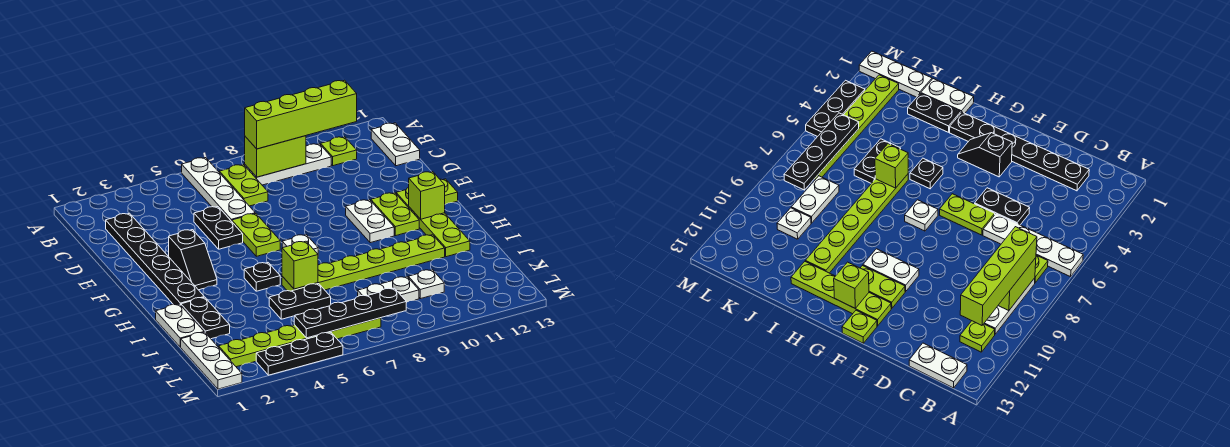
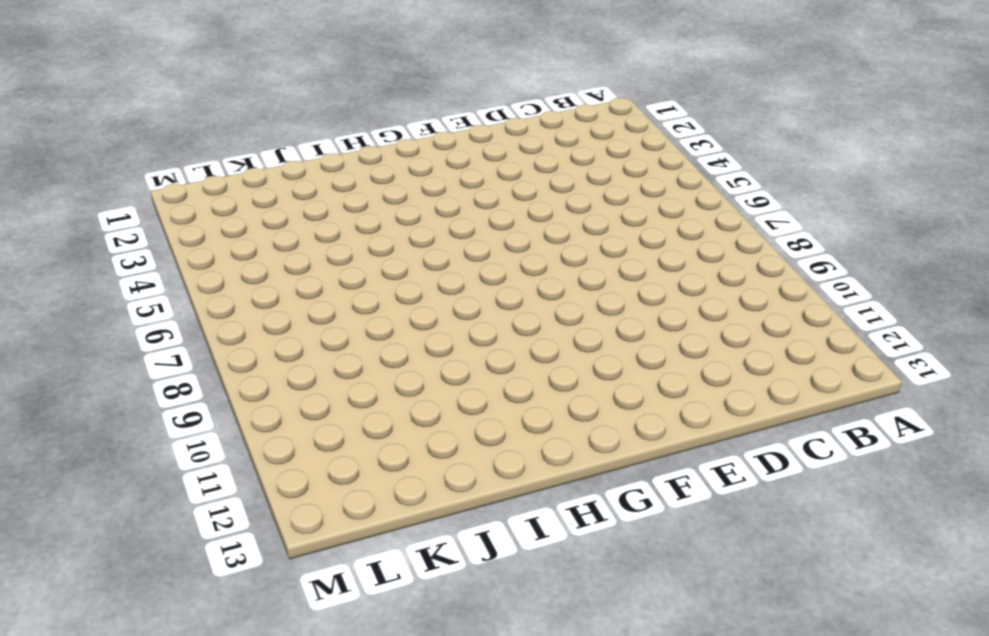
none -> white 1x4 plate [182,158,255,221]
none -> lime 1x2 plate [219,165,268,206]
none -> white 1x3 plate [245,144,331,185]

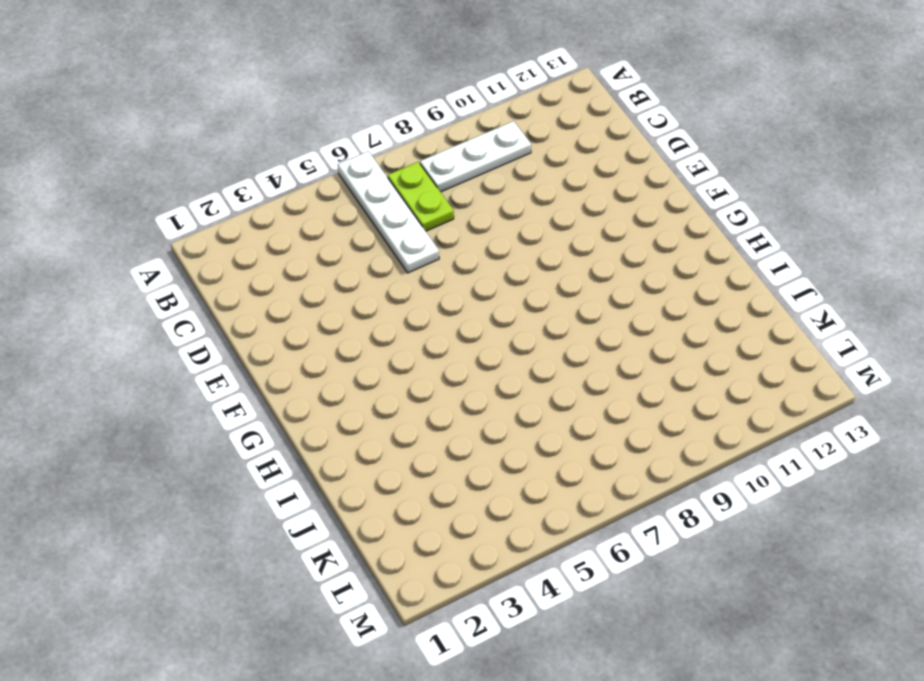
none -> lime 1x1 plate [321,137,357,166]
none -> white 1x2 plate [371,123,420,166]
none -> black 1x6 plate [106,213,204,305]

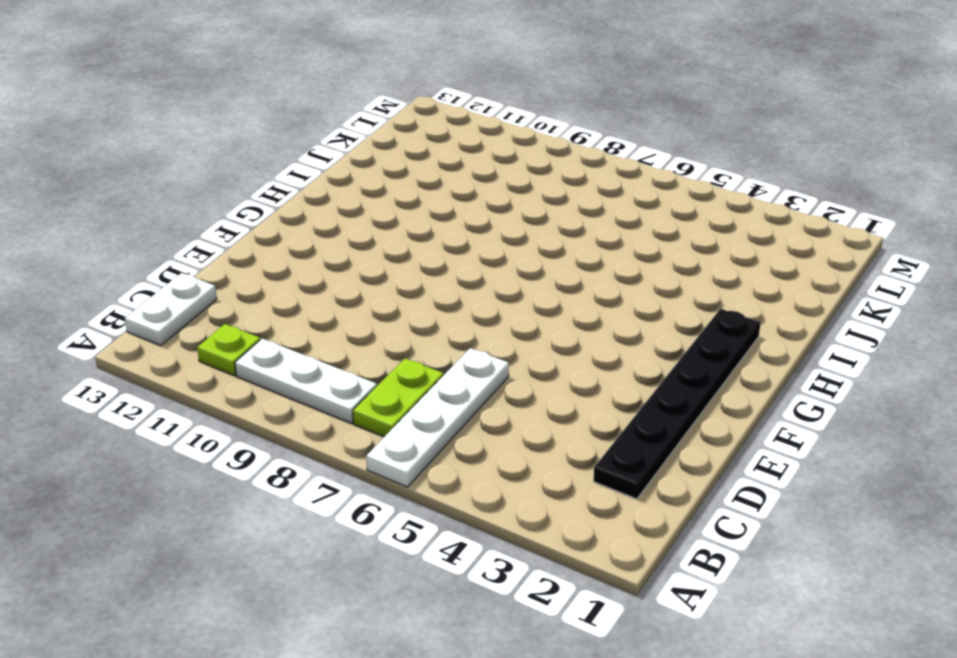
none -> black 1x2 plate [194,207,243,249]
none -> lime 1x2 plate [232,214,280,256]
none -> black 1x2 slope [169,230,217,290]

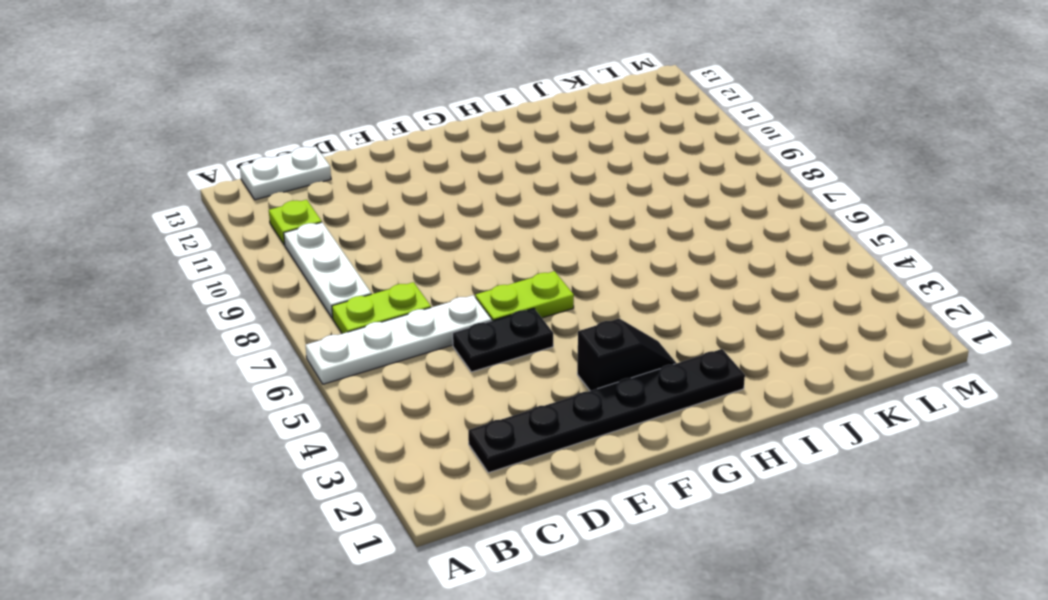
none -> white 1x2 plate [346,200,394,243]
none -> lime 1x2 plate [371,193,419,236]
none -> lime 1x4 plate [396,187,470,257]

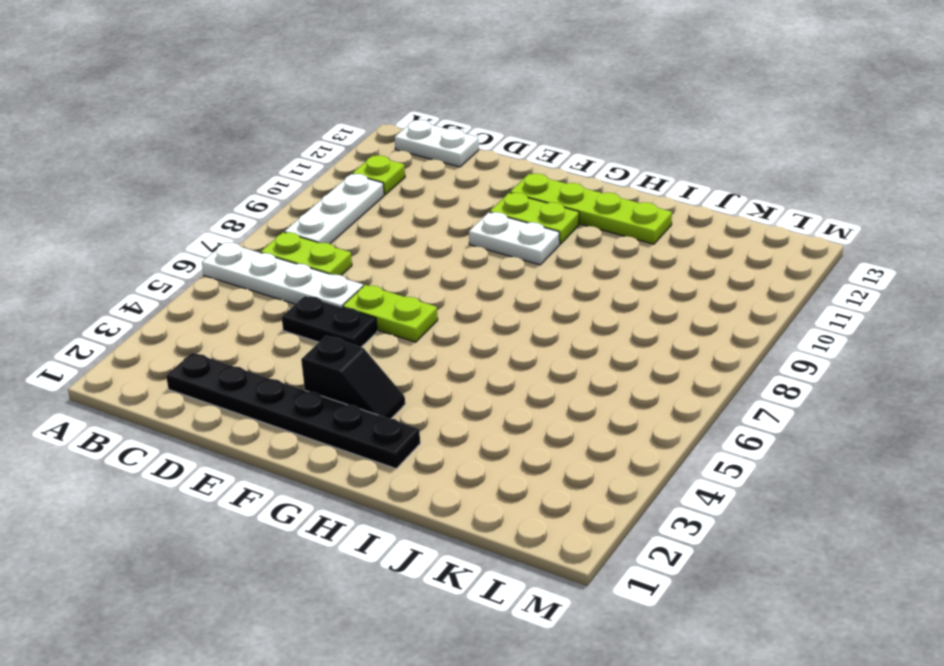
none -> lime 1x1 plate [440,179,458,204]
none -> white 1x1 plate [282,235,318,254]
none -> black 1x1 plate [244,263,280,291]

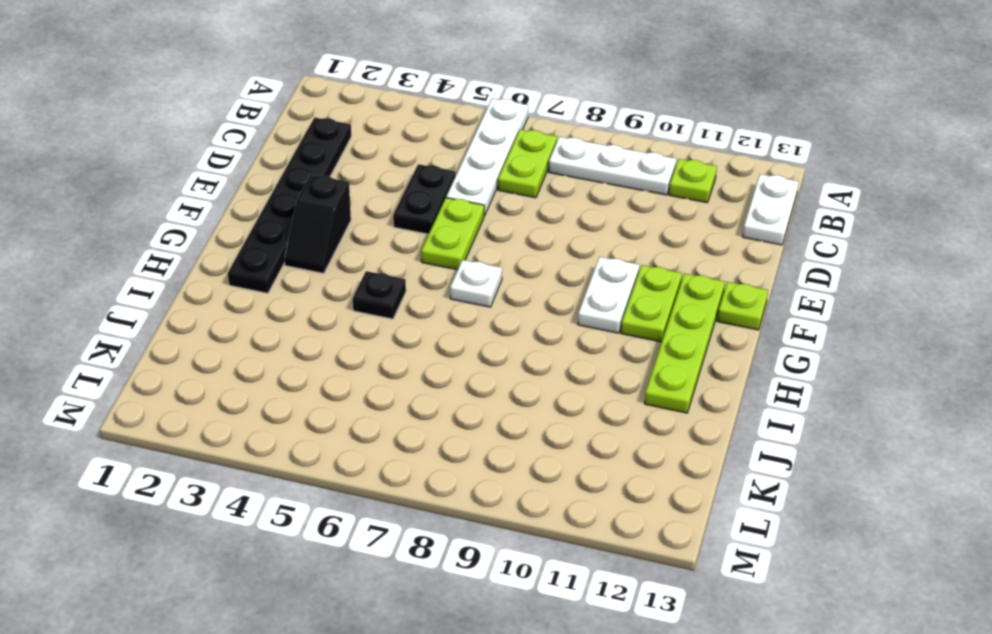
none -> white 1x2 plate [156,304,204,347]
none -> black 1x2 plate [181,297,230,339]
none -> lime 1x6 plate [282,235,445,291]

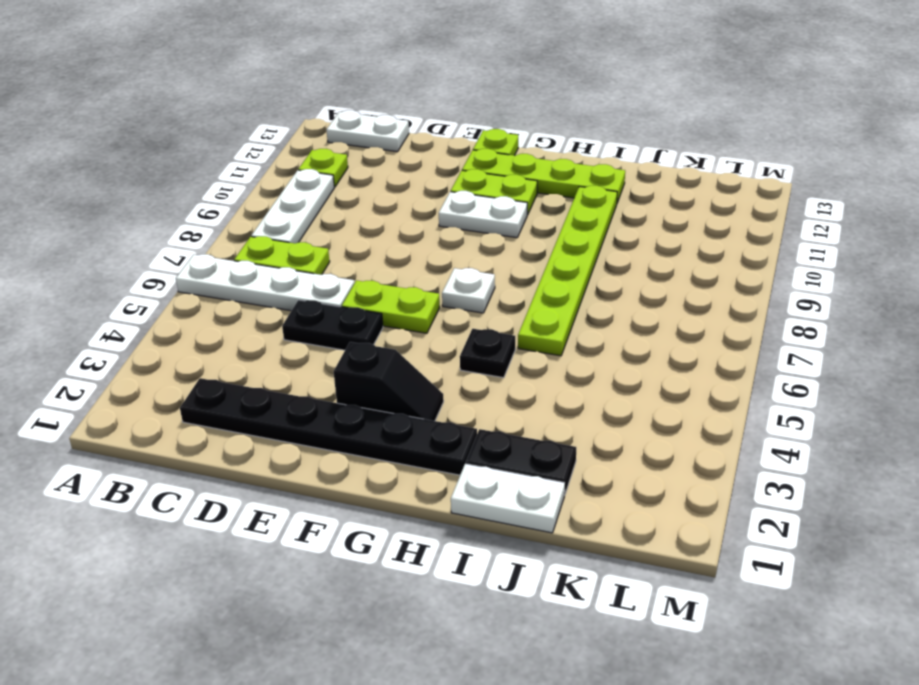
none -> black 1x2 plate [269,284,331,319]
none -> white 1x3 plate [181,332,242,389]
none -> white 1x2 plate [358,277,419,303]

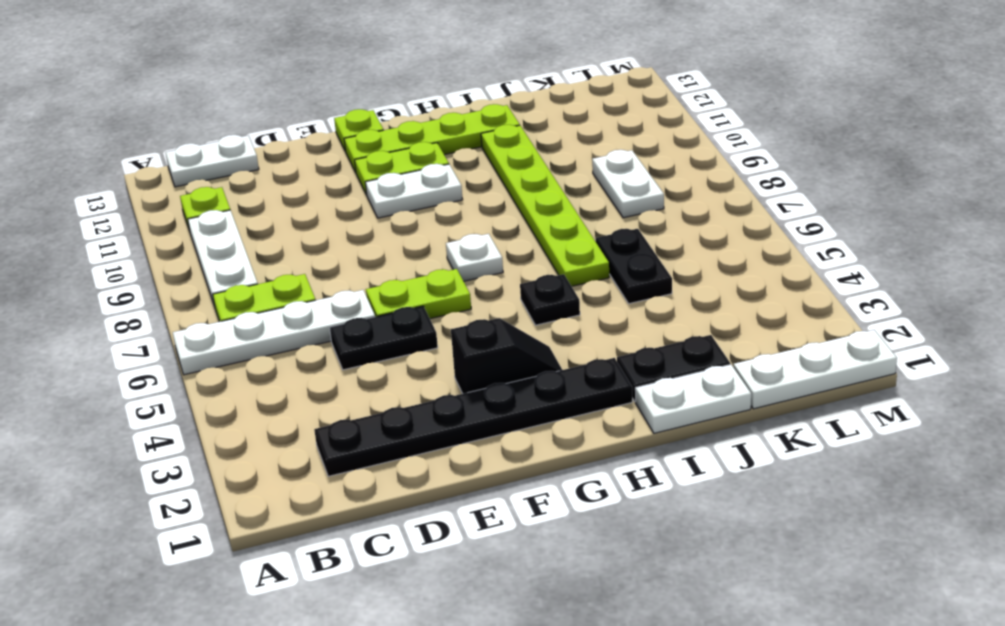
none -> white 1x1 plate [408,270,444,299]
none -> lime 1x6 plate [219,318,381,367]
none -> black 1x3 plate [256,333,343,375]

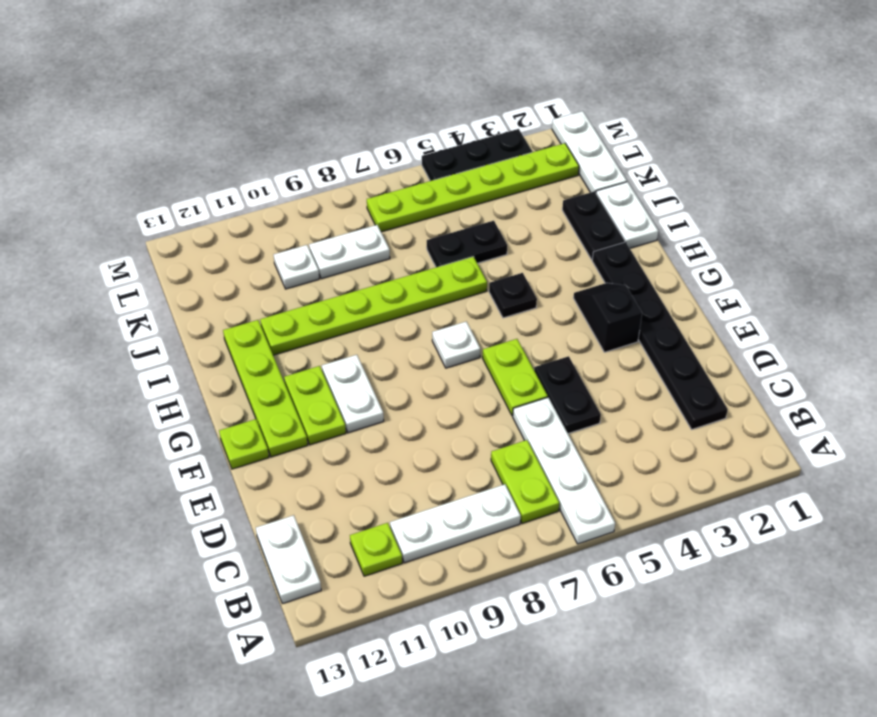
none -> lime 1x2 brick [245,136,306,177]
none -> lime 1x1 brick [409,172,445,219]
none -> lime 1x1 brick [282,241,318,289]

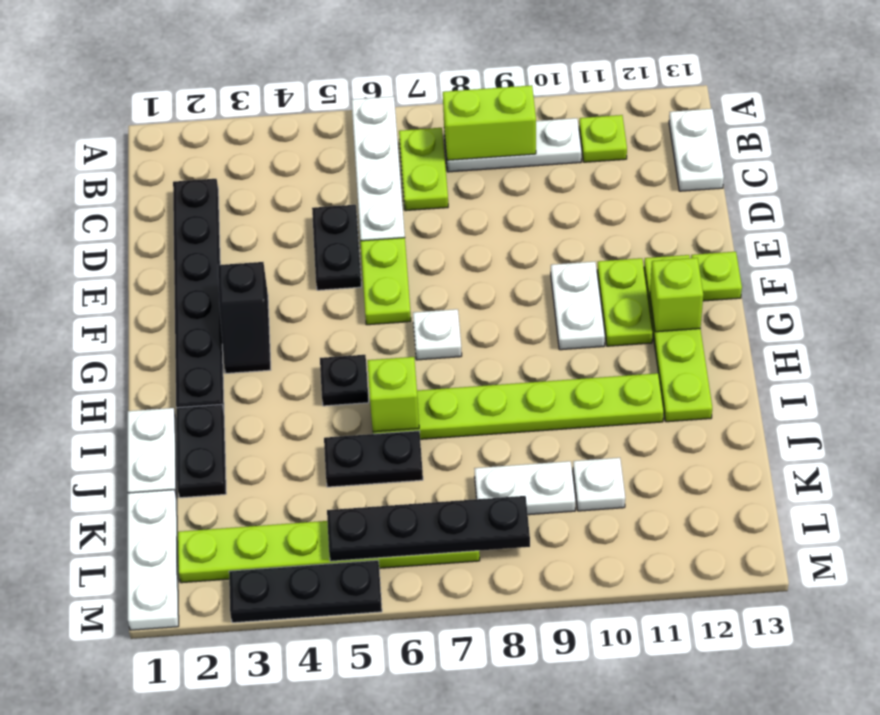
none -> lime 1x4 brick [245,80,357,149]

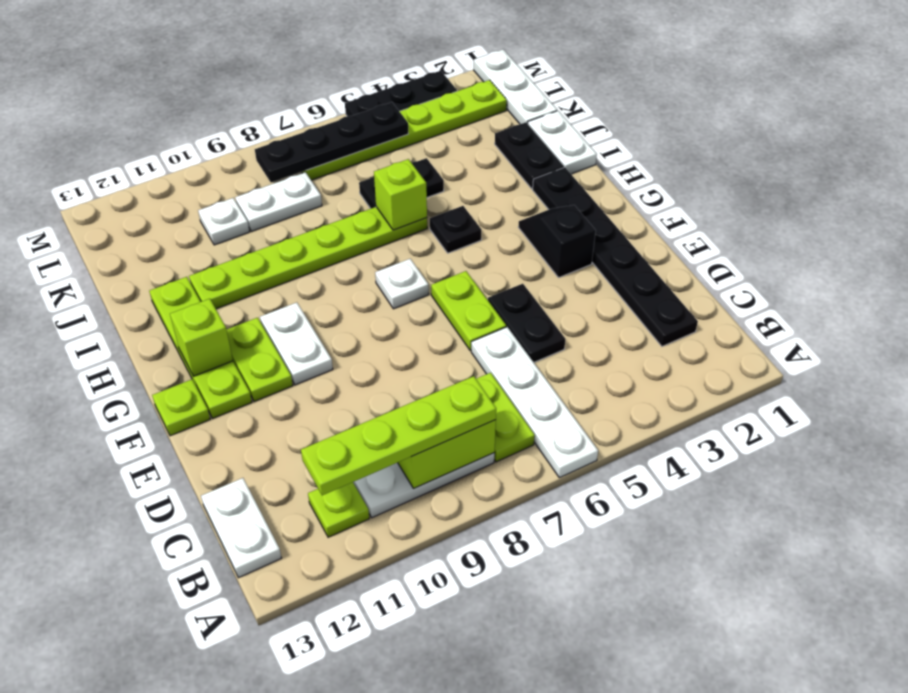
lime 1x4 plate [301,376,496,495] -> lime 1x4 brick [245,80,357,149]

